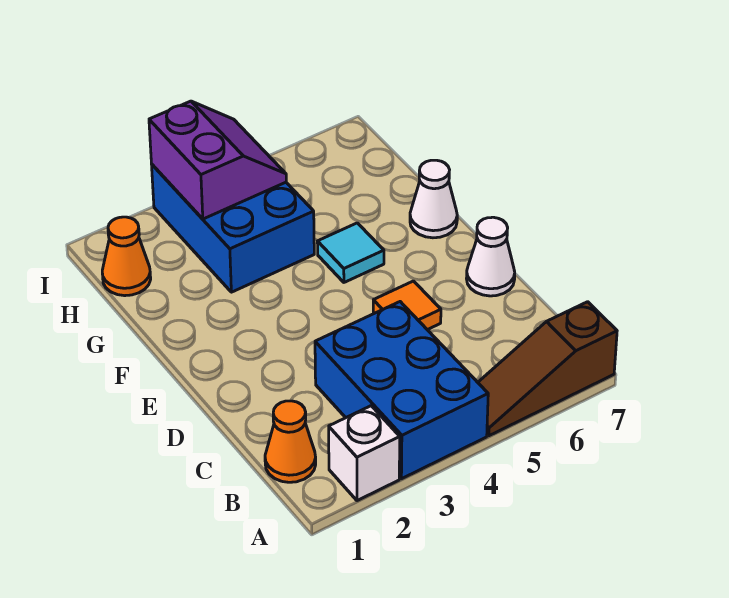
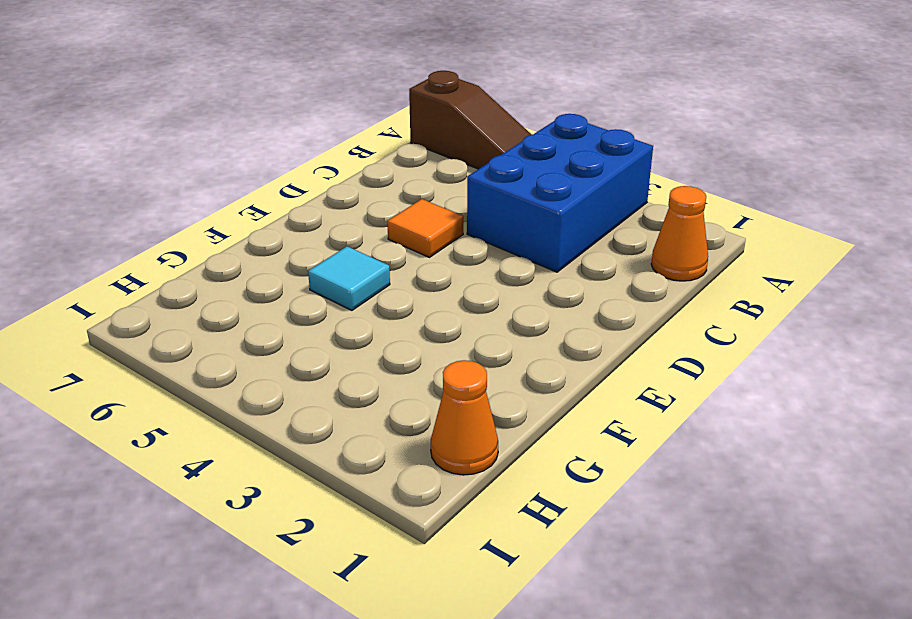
none -> white 1x1 brick [329,406,400,501]
none -> white 1x1 cone [467,217,515,296]

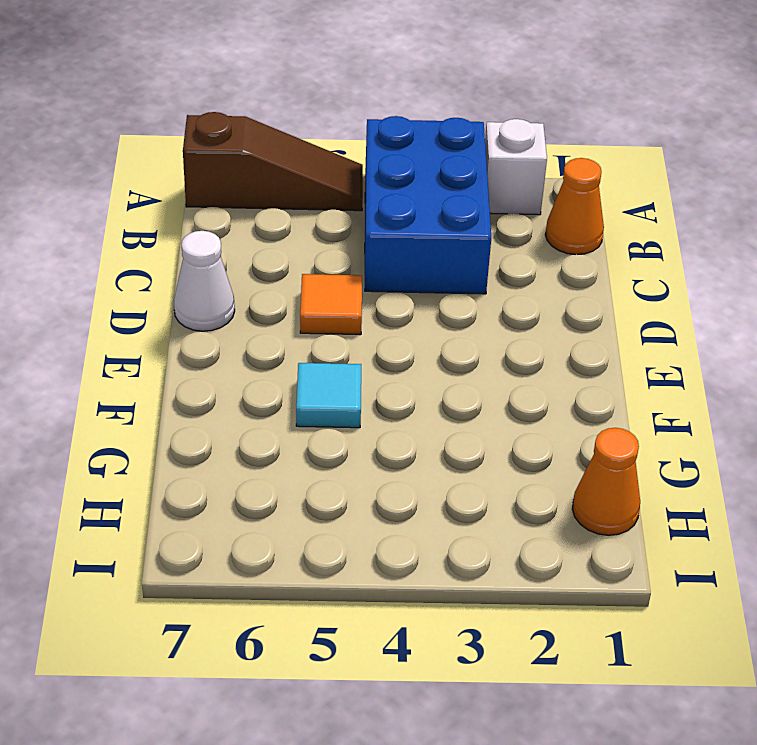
none -> white 1x1 cone [410,160,457,238]
none -> blue 2x3 brick [152,165,314,292]

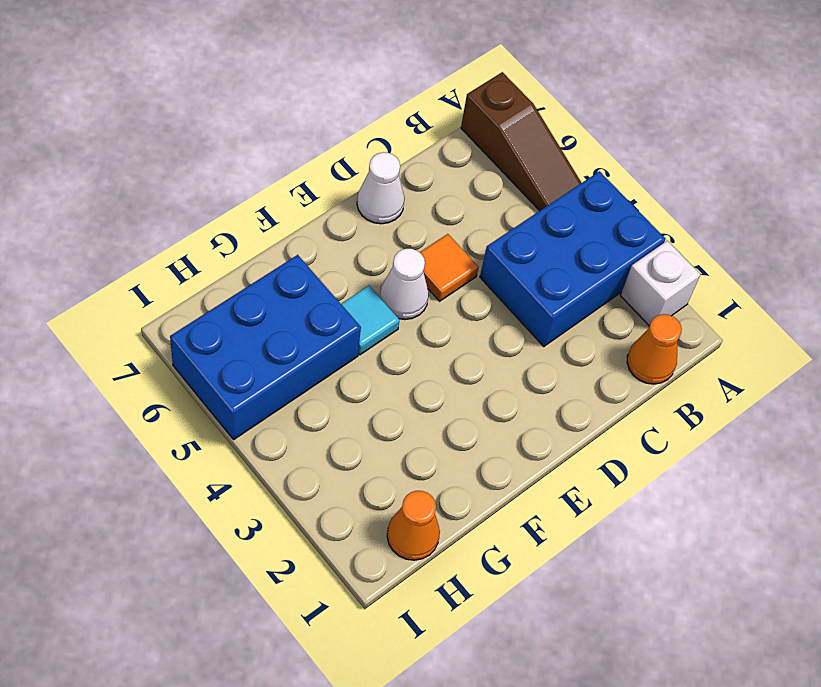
white 1x1 cone [380,249,429,320] -> white 1x1 cone moved to [410,160,457,238]
blue 2x3 brick [170,255,361,439] -> blue 2x3 brick moved to [152,165,314,292]
none -> purple 2x2 slope [149,101,286,219]

